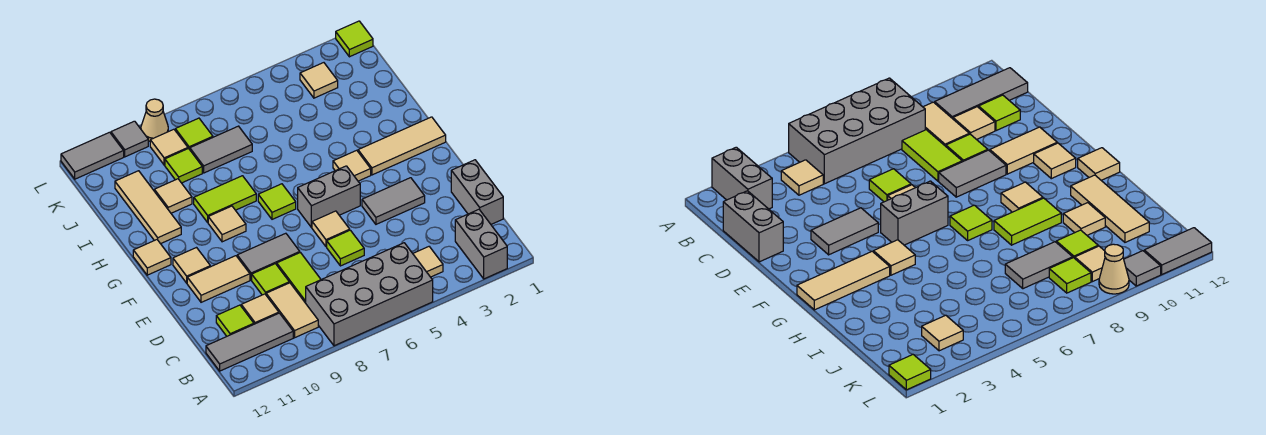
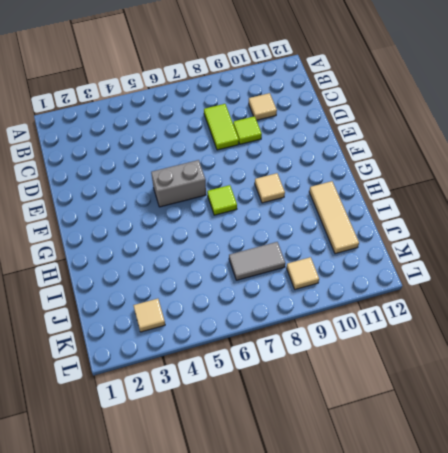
none -> grey 1x2 brick [455,209,507,279]
none -> grey 2x4 brick [306,243,433,346]
none -> tan 1x1 tile [413,247,443,277]
none -> tan 1x2 tile [266,283,318,338]

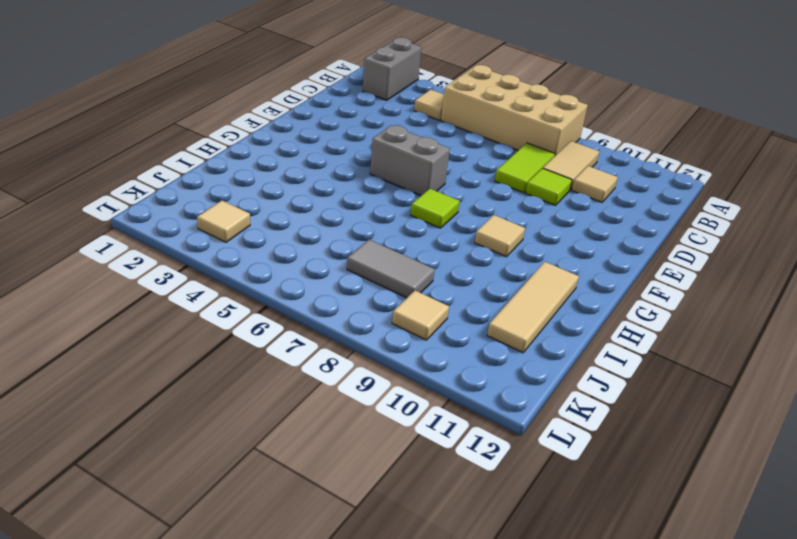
tan 2x4 brick [441,65,588,155] -> grey 2x4 brick [306,243,433,346]
none -> grey 1x3 tile [206,313,293,371]
none -> grey 1x2 brick [451,160,503,224]
none -> lime 1x1 tile [216,305,254,336]
none -> lime 1x1 tile [327,230,364,266]

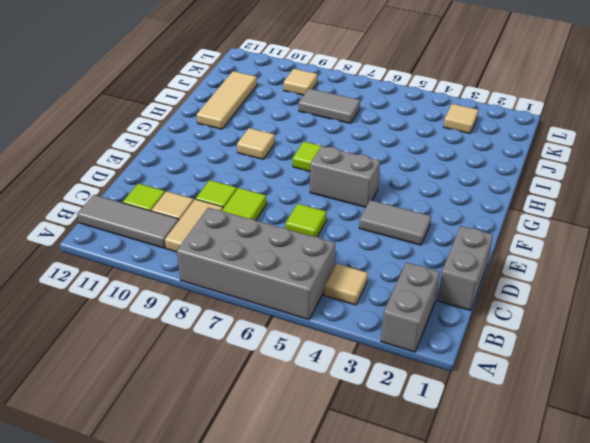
none -> tan 1x1 tile [312,211,350,247]
none -> grey 1x2 tile [237,233,300,280]
none -> tan 1x2 tile [187,256,250,302]
none -> tan 1x1 tile [173,248,210,283]

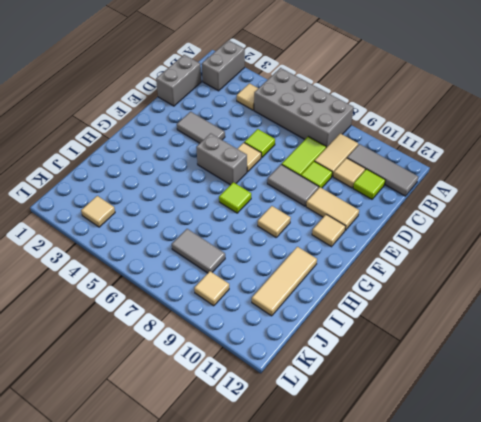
none -> tan 1x3 tile [358,117,446,175]
none -> tan 1x1 tile [333,150,371,181]
none -> tan 1x1 tile [133,240,171,275]
none -> lime 1x2 tile [194,176,256,222]

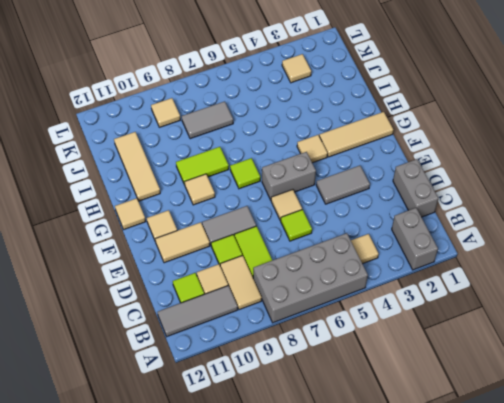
none -> tan 1x1 tile [154,179,192,213]
none -> lime 1x1 tile [165,149,202,183]
none -> lime 1x1 tile [175,118,213,149]
none -> lime 1x1 tile [336,21,373,57]

